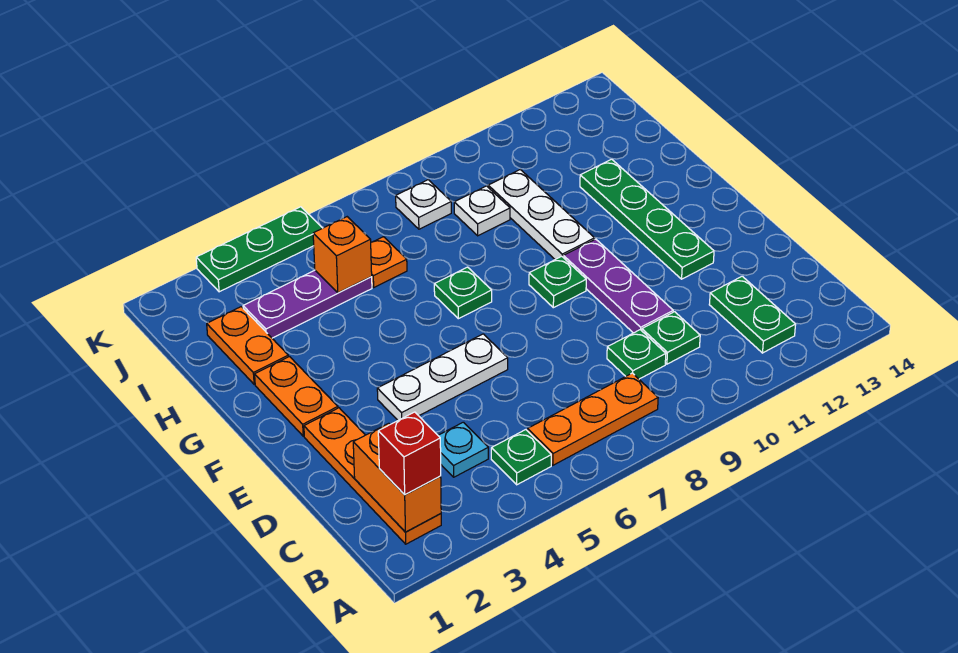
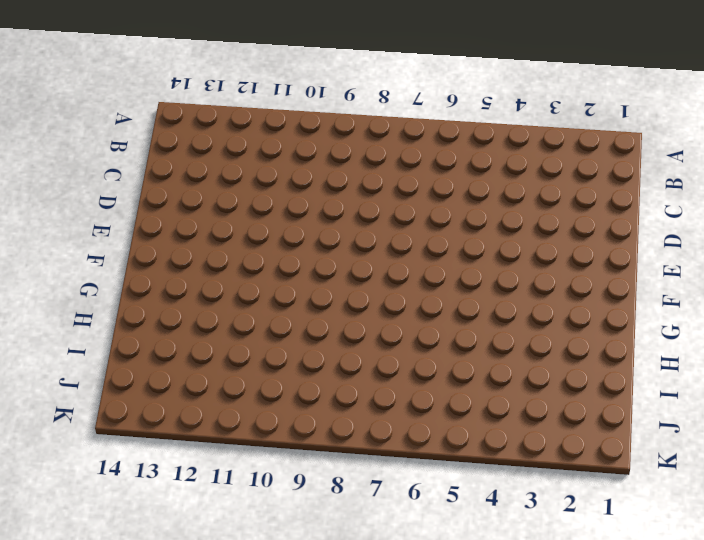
none -> orange 1x4 plate [304,408,441,544]
none -> green 1x1 plate [491,430,551,485]
none -> orange 1x3 plate [528,373,658,465]

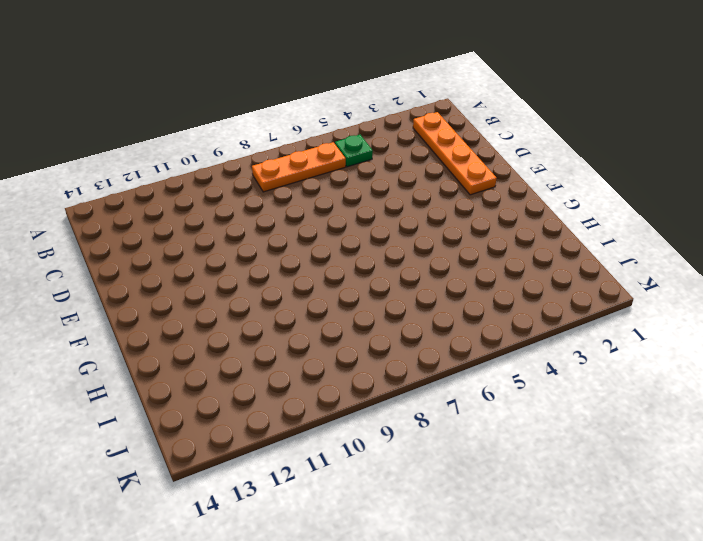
none -> green 1x2 plate [709,276,796,353]
none -> cyan 1x1 plate [438,422,488,477]
none -> green 1x1 plate [607,330,666,379]

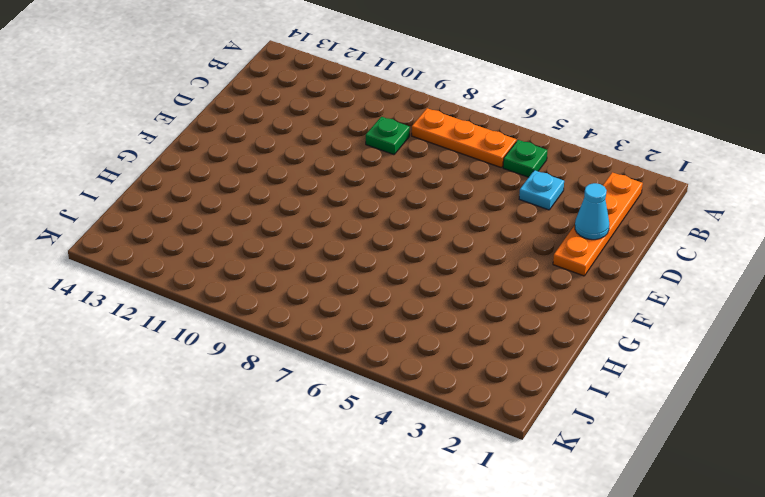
cyan 1x1 cone [575,183,609,240] -> none
none -> green 1x2 plate [709,276,796,353]
none -> green 1x1 plate [642,312,700,364]
none -> purple 1x3 plate [563,239,673,333]

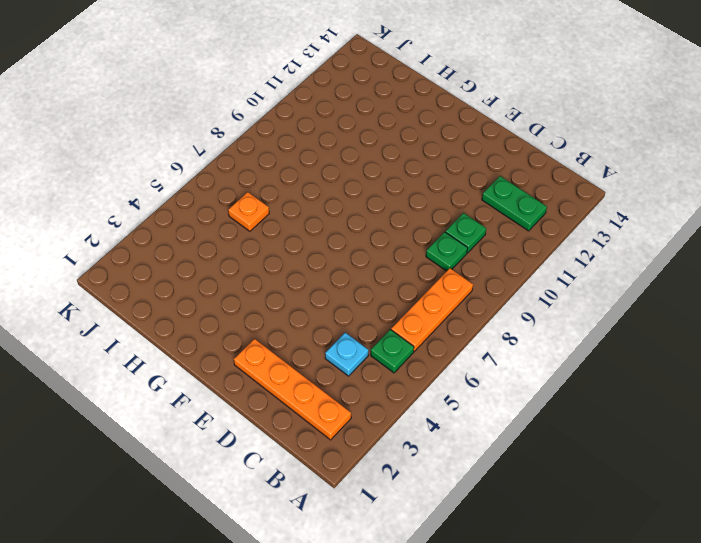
none -> purple 1x3 plate [563,239,673,333]
none -> white 1x3 plate [377,334,508,420]
none -> green 1x4 plate [580,159,714,279]

